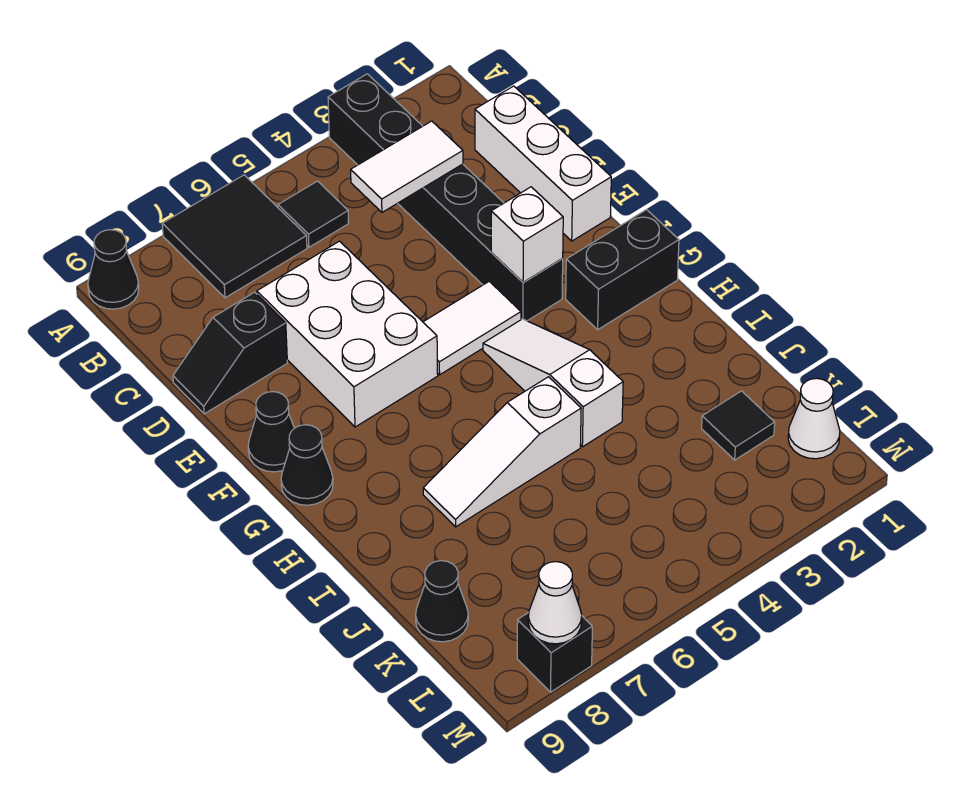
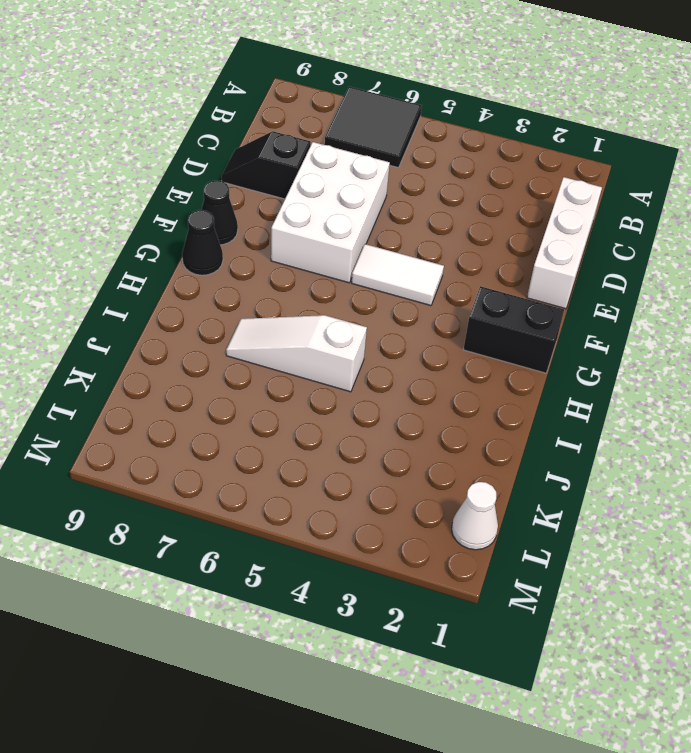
none -> black 1x6 brick [328,74,563,321]
none -> black 1x1 cone [88,230,139,309]
none -> black 1x1 tile [278,181,349,247]

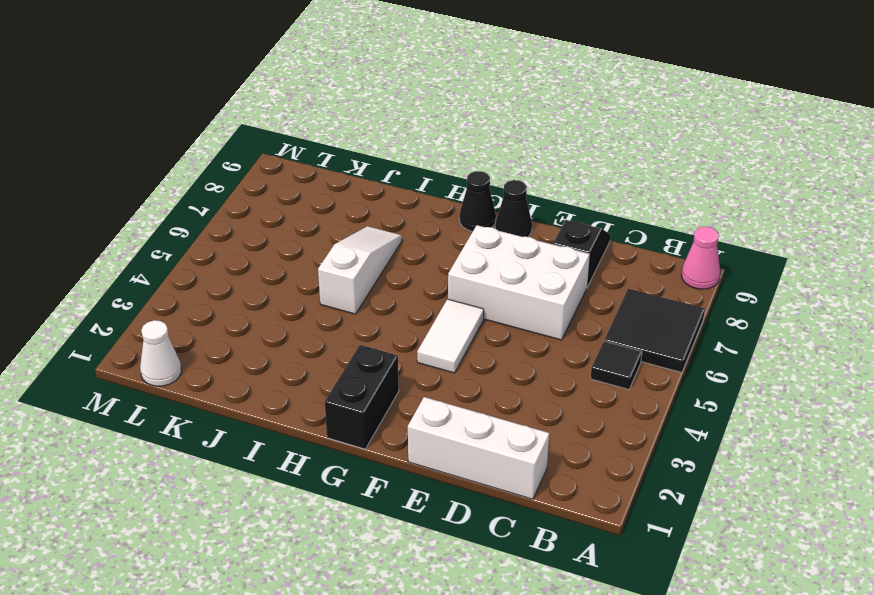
pink 1x1 cone [681,227,720,289] -> black 1x1 cone [88,230,139,309]
none -> black 1x6 brick [328,74,563,321]
none -> white 1x3 slope [483,319,623,447]
none -> black 1x1 tile [702,391,775,460]

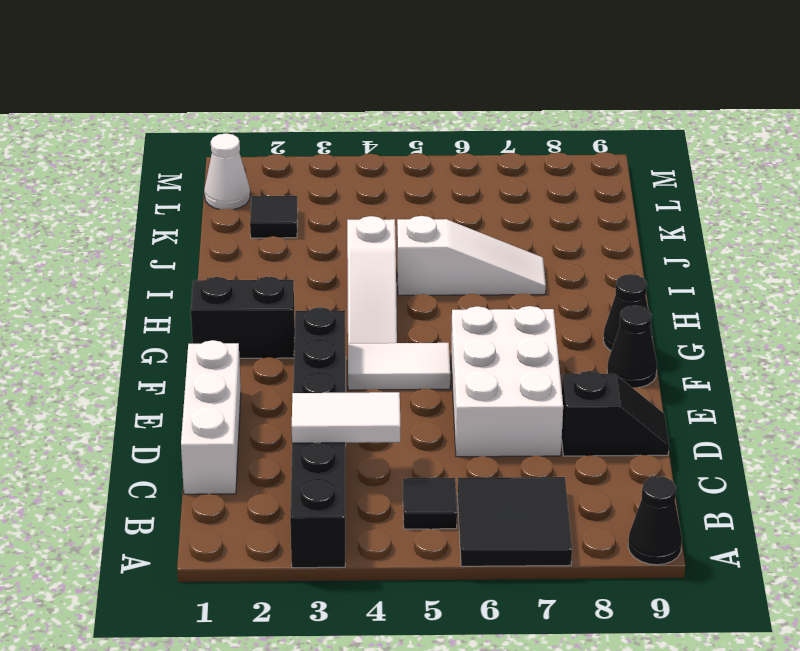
none -> black 1x1 cone [416,561,468,642]
none -> black 1x1 brick [517,612,592,692]
none -> white 1x1 brick [491,187,563,282]

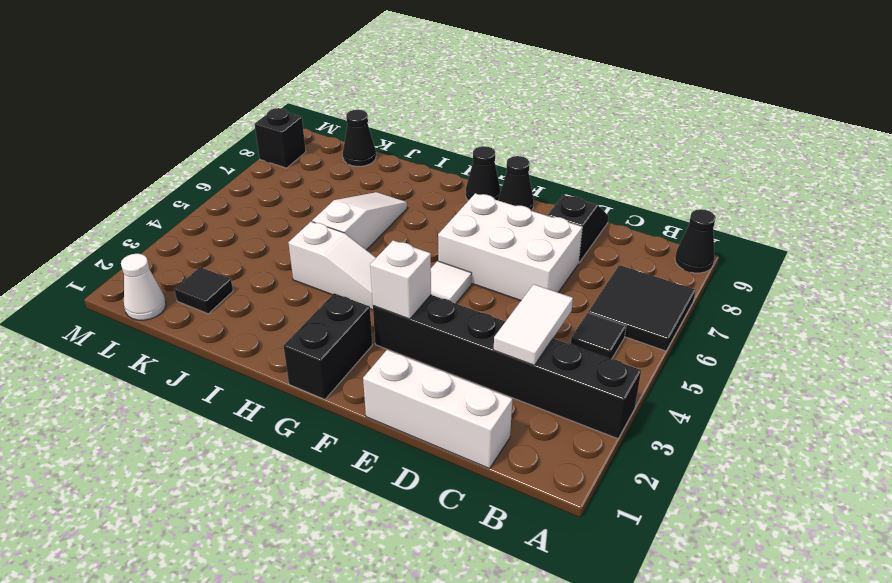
none -> white 1x1 cone [528,562,582,644]

